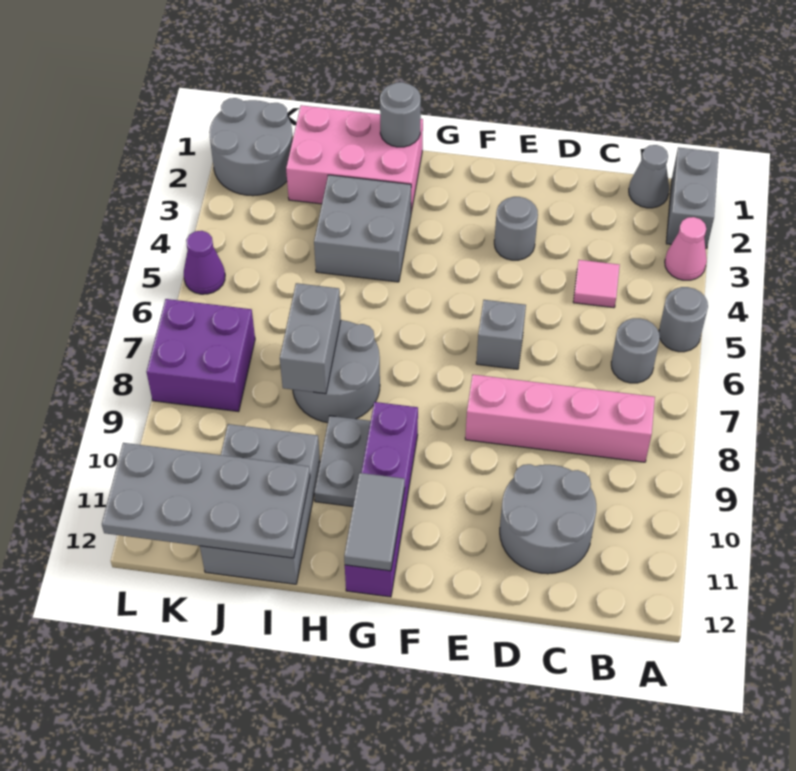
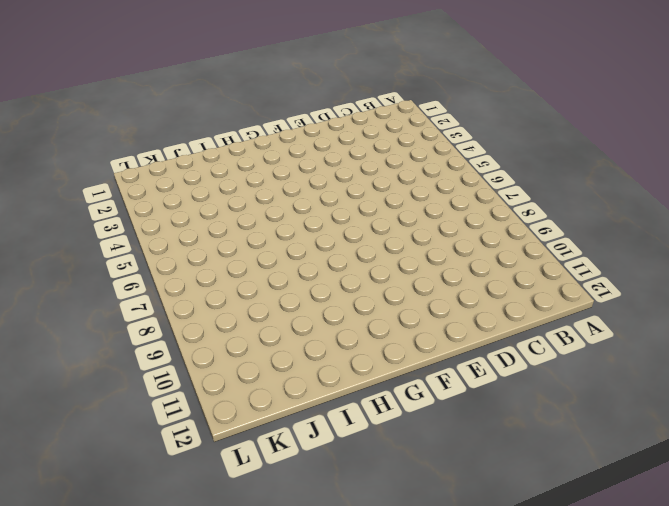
none -> grey 1x2 brick [666,147,719,248]
none -> pink 1x1 cone [665,217,707,280]
none -> grey 1x1 round brick [659,287,708,352]

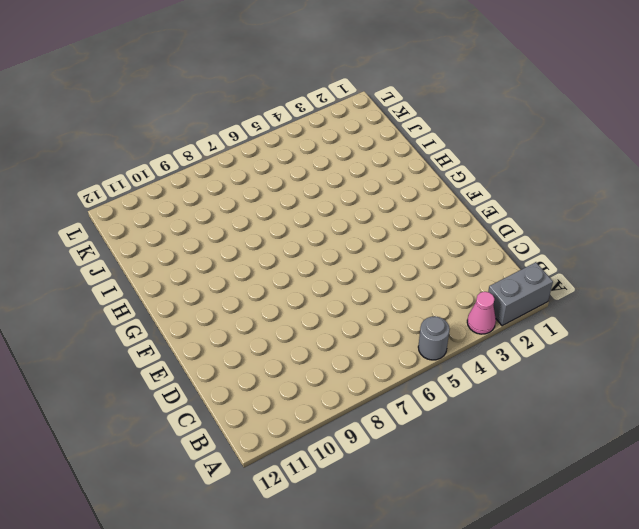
none -> grey 1x1 cone [629,145,669,208]
none -> grey 1x1 round brick [611,318,660,383]
none -> pink 1x4 brick [465,375,655,462]

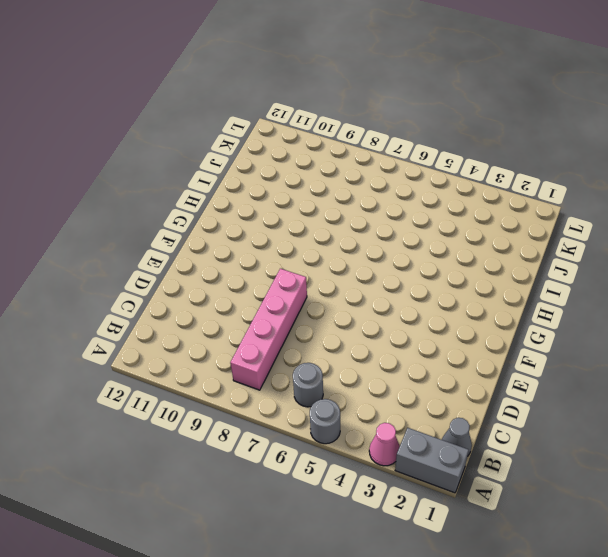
none -> pink 1x1 tile [573,260,620,308]
none -> grey 2x2 round brick [500,464,596,574]
none -> grey 1x1 round brick [494,197,538,260]

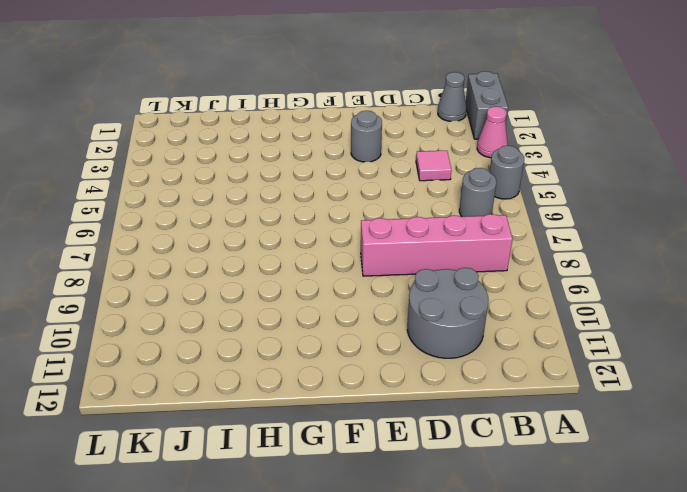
none -> grey 1x1 brick [476,300,526,369]
none -> purple 1x4 brick [345,402,418,597]
none -> pink 2x3 brick [286,105,423,212]

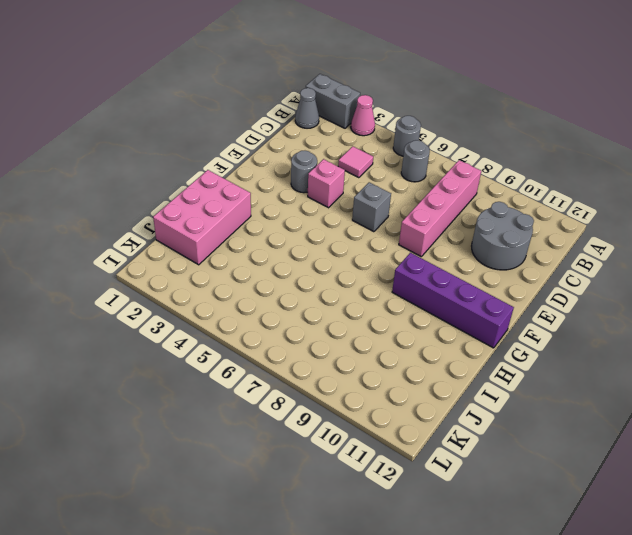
pink 1x1 brick [308,159,345,208] -> none
none -> grey 2x2 brick [314,175,411,282]
none -> grey 2x2 round brick [293,320,380,423]
none -> grey 1x2 plate [314,416,371,507]

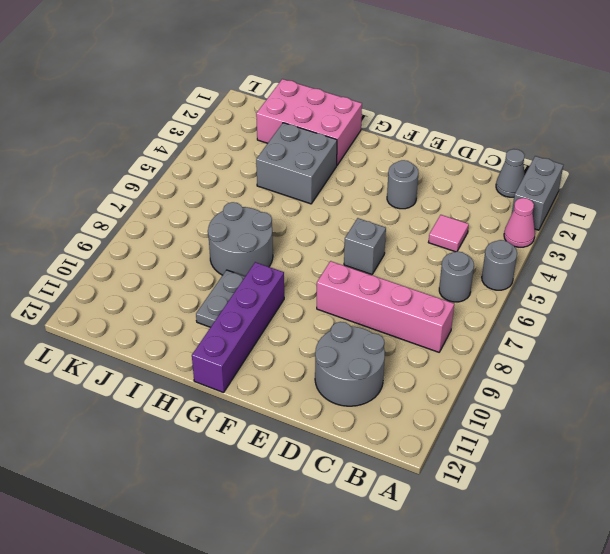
none -> grey 2x3 brick [200,424,320,584]
none -> grey 2x2 round brick [209,98,293,196]
none -> purple 2x2 brick [147,299,255,412]

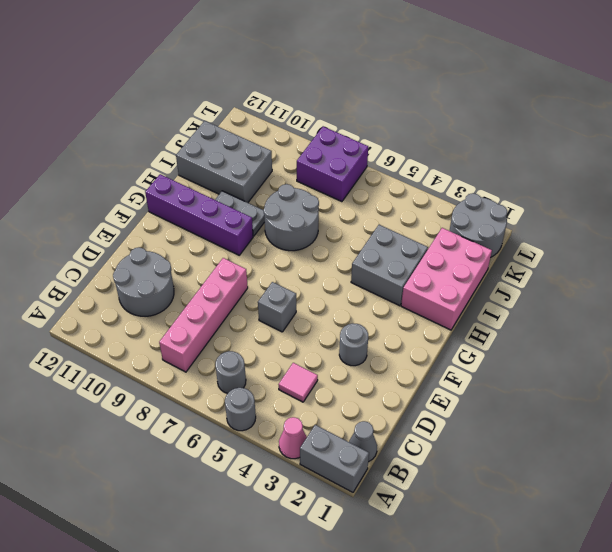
none -> purple 1x1 cone [184,231,225,294]
none -> grey 1x2 tile [344,473,405,571]
none -> grey 1x1 round brick [380,82,421,147]

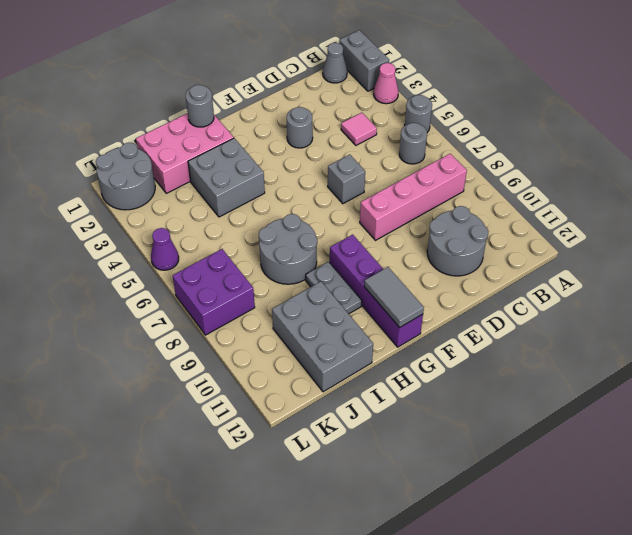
none -> grey 1x2 brick [280,283,341,394]
none -> grey 2x4 plate [102,443,310,558]

